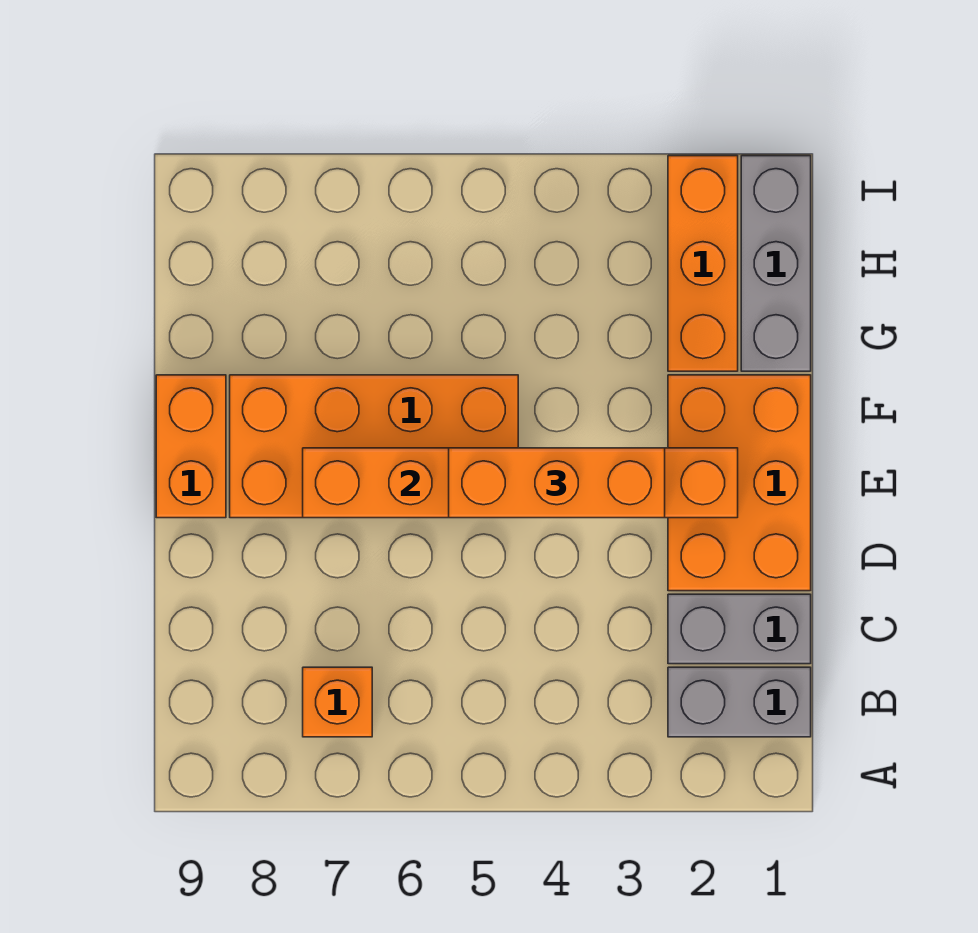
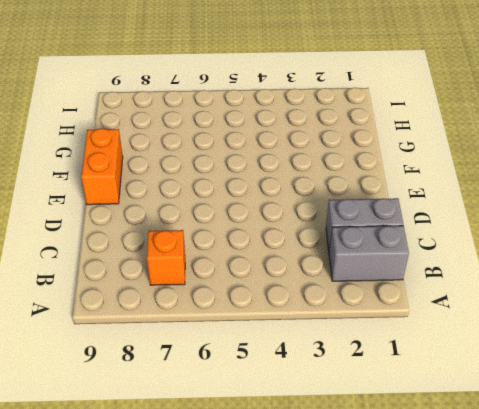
none -> orange 2x3 brick [668,375,811,591]
none -> orange 2x4 brick [230,375,518,518]

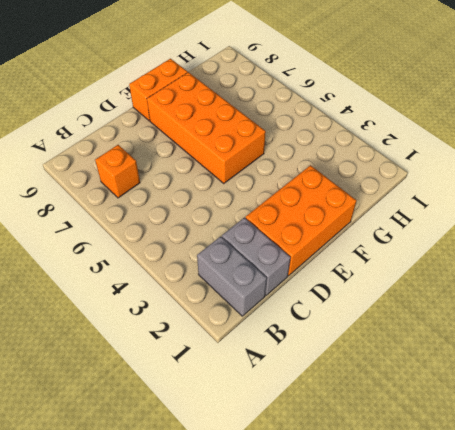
none -> grey 1x3 brick [741,156,811,371]
none -> orange 1x3 brick [668,156,738,371]

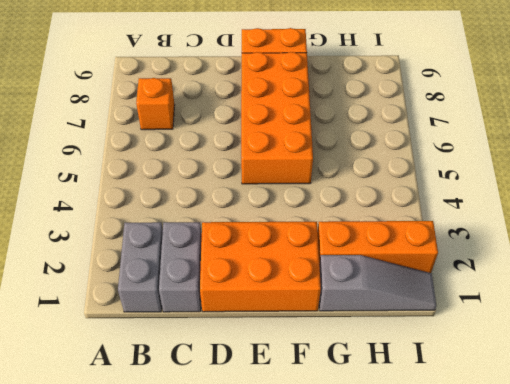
grey 1x3 slope [319,255,436,311] -> grey 1x3 brick [741,156,811,371]
none -> orange 1x6 brick [303,448,738,518]
none -> orange 1x3 brick [449,448,665,518]

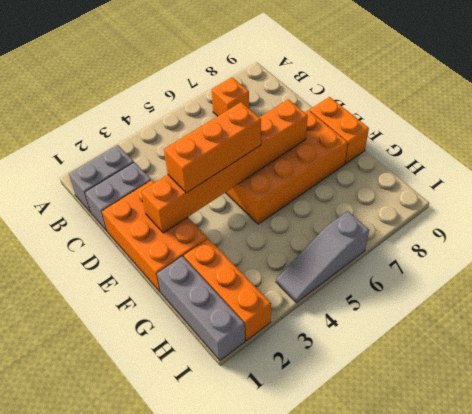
grey 1x3 slope [276,211,369,303] -> none

